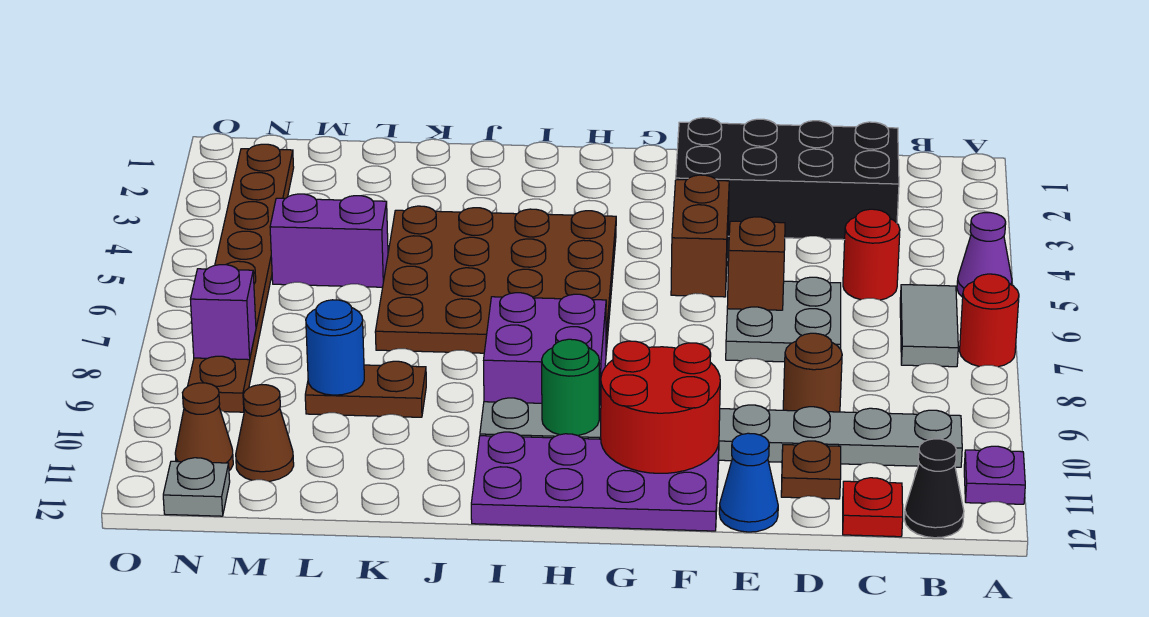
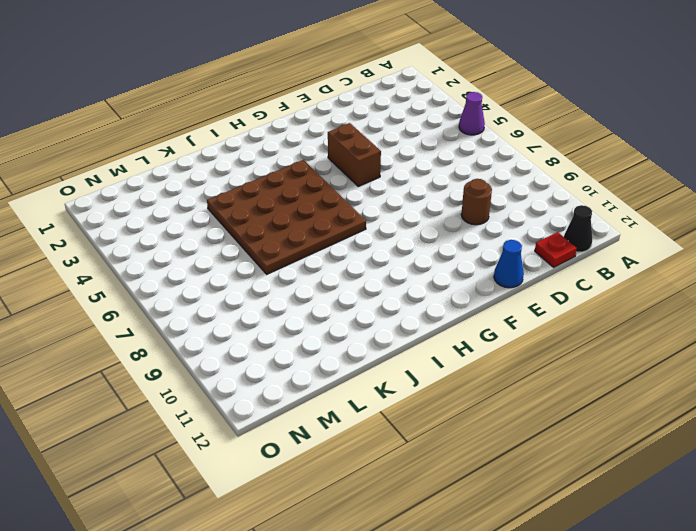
none -> red 1x1 round brick [960,274,1019,367]
none -> purple 1x1 plate [964,446,1025,504]
none -> grey 1x2 tile [900,285,958,367]

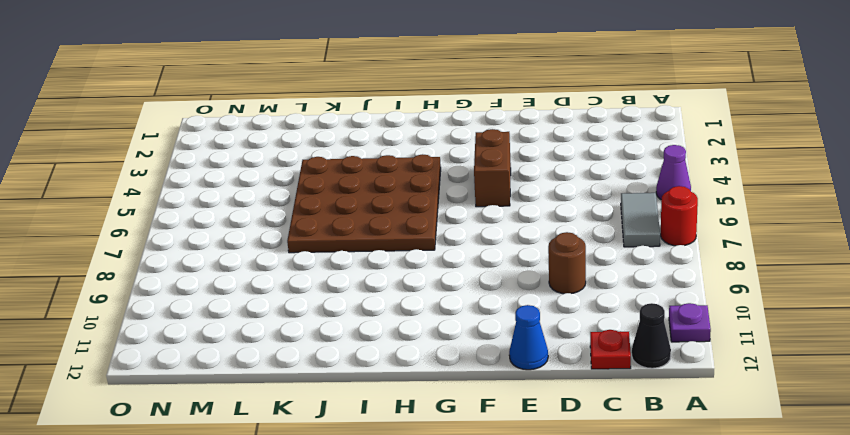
none -> grey 1x8 plate [480,398,962,467]
none -> black 2x4 brick [676,118,899,240]
none -> red 1x1 round brick [843,209,900,300]

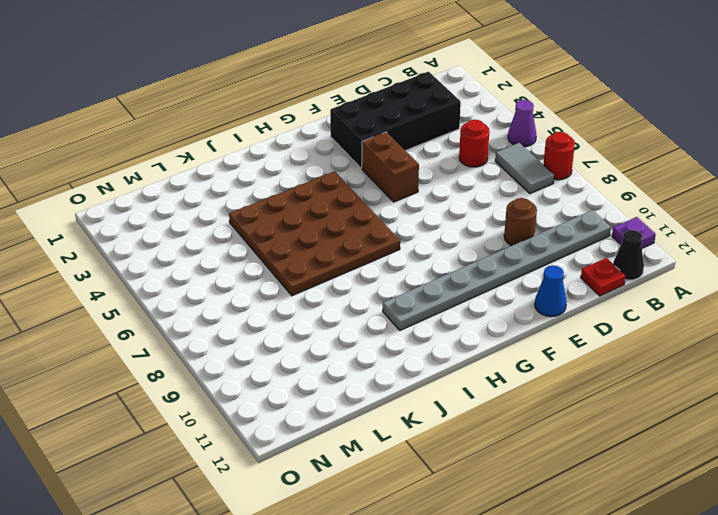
none -> grey 2x2 plate [726,277,841,362]
none -> brown 1x1 plate [781,441,841,499]
none -> purple 2x4 plate [471,432,719,531]

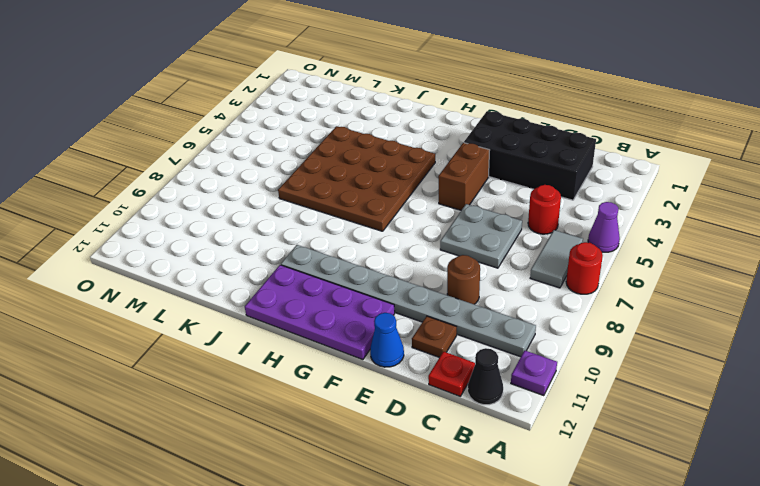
none -> purple 2x2 brick [484,293,606,405]
none -> brown 1x2 plate [305,361,426,417]
none -> purple 1x2 brick [270,194,388,287]

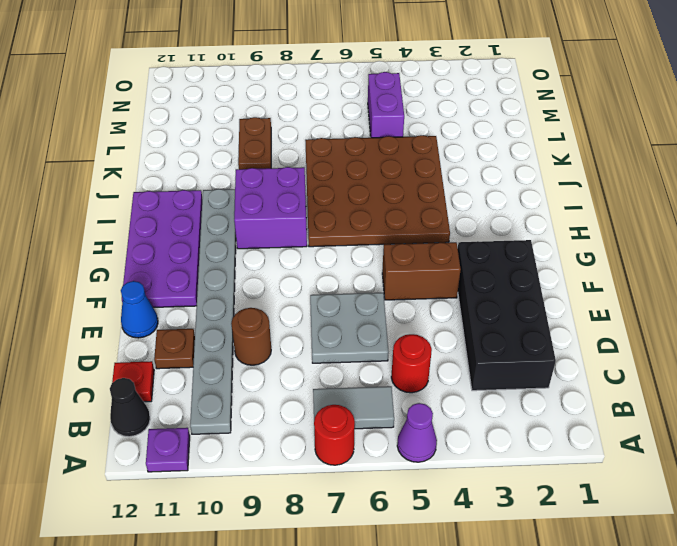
none -> brown 1x1 cone [236,385,294,481]
none -> brown 1x8 plate [188,144,294,412]
none -> brown 1x1 cone [175,383,233,470]

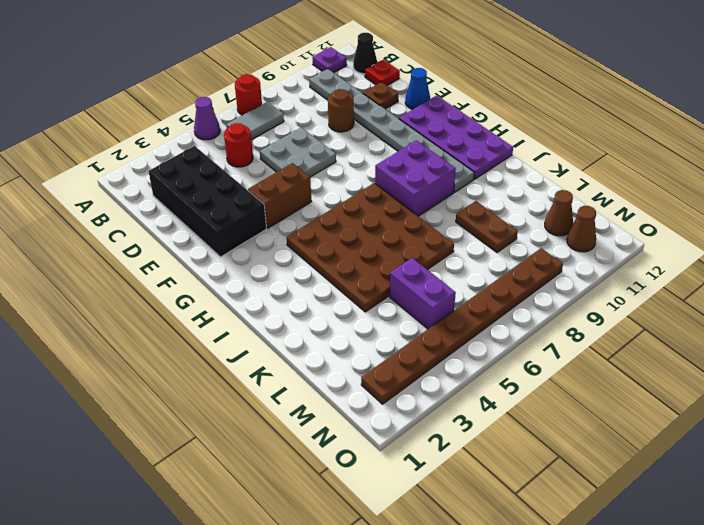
none -> grey 1x1 plate [163,458,230,516]
none -> brown 1x1 brick [727,217,785,310]
none -> red 2x2 round brick [601,341,720,473]

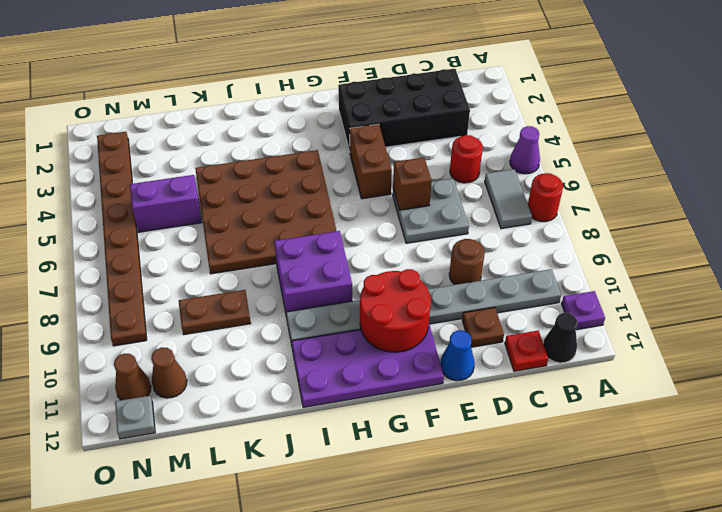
none -> green 1x1 round brick [542,339,599,435]
none -> blue 1x1 round brick [306,300,364,395]
none -> purple 1x1 brick [190,265,256,360]

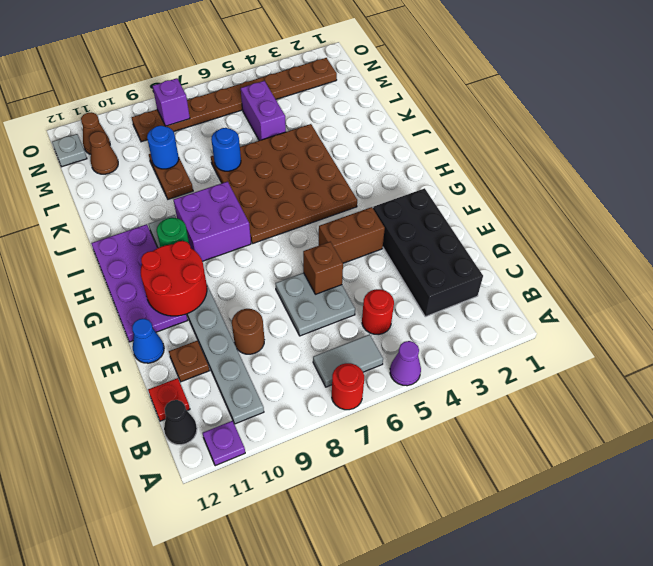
blue 1x1 round brick [211,128,241,171] -> none

